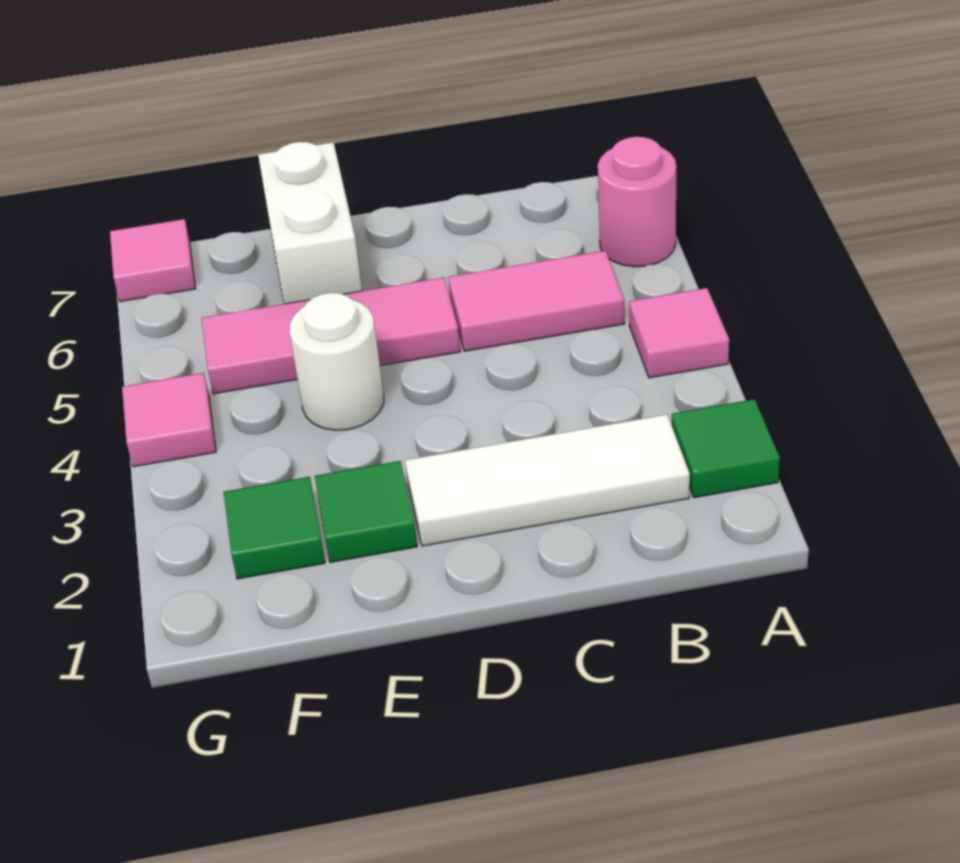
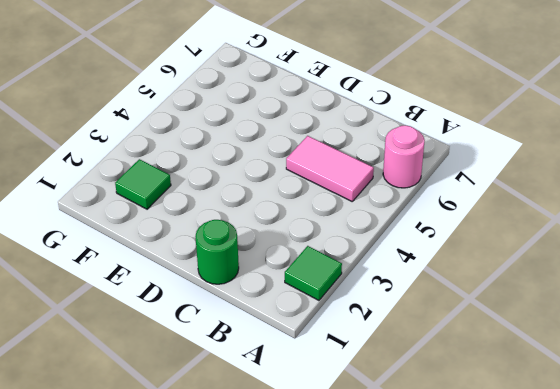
green 1x1 round brick [195,220,239,284] -> none
none -> pink 1x1 tile [629,288,729,378]
none -> white 1x3 tile [405,415,690,546]
none -> pink 1x3 tile [201,278,460,394]

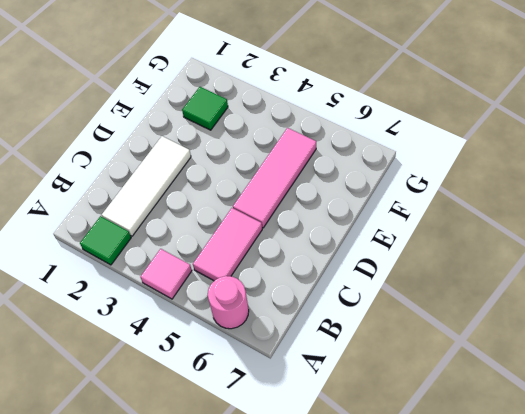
none -> green 1x1 tile [315,461,417,562]
none -> white 1x1 round brick [289,293,384,430]
none -> white 1x2 brick [258,142,362,304]

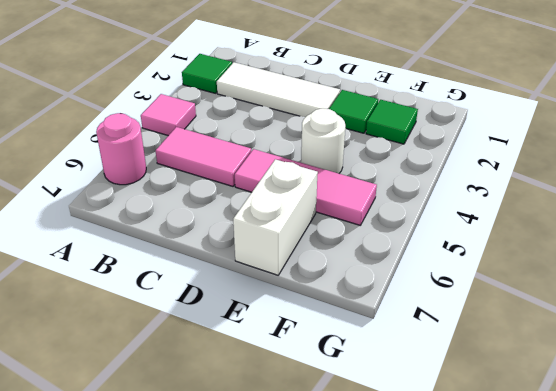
none -> pink 1x1 tile [122,373,216,467]
none -> pink 1x1 tile [110,219,196,302]

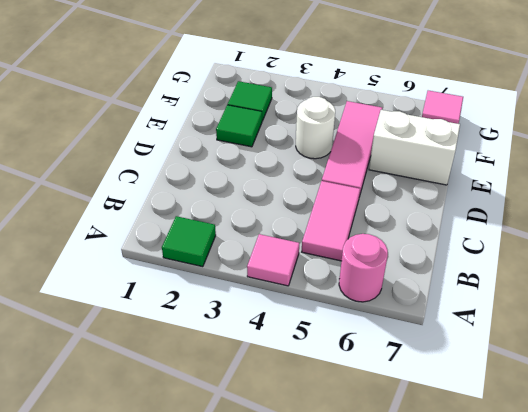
none -> white 1x3 tile [405,415,690,546]
none -> pink 1x1 tile [122,373,216,467]

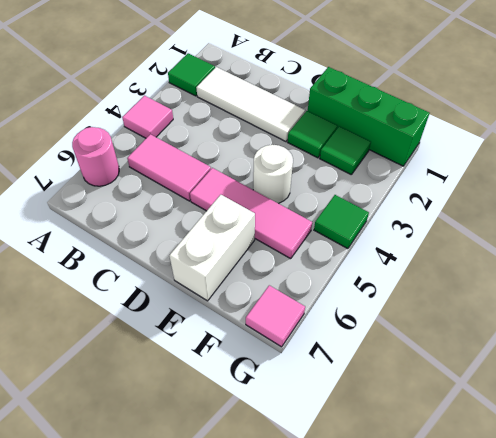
green 1x3 brick [308,67,429,166] -> none
green 1x1 tile [314,195,369,249] -> pink 1x1 tile [122,373,216,467]

